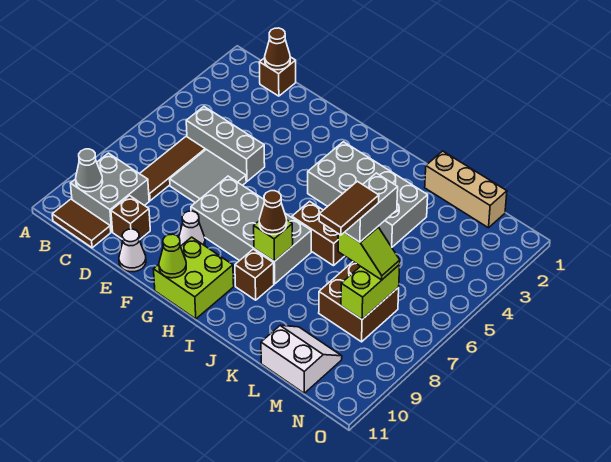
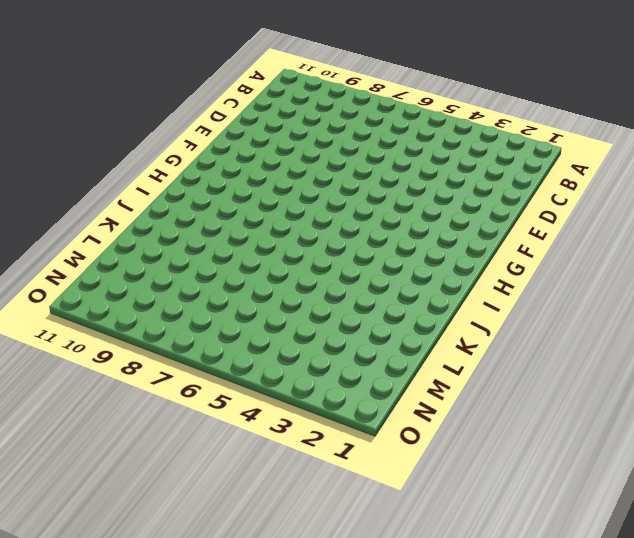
none -> grey 2x2 brick [70,153,149,232]
none -> brown 1x2 tile [52,199,111,248]
none -> brown 1x1 brick [259,57,296,96]

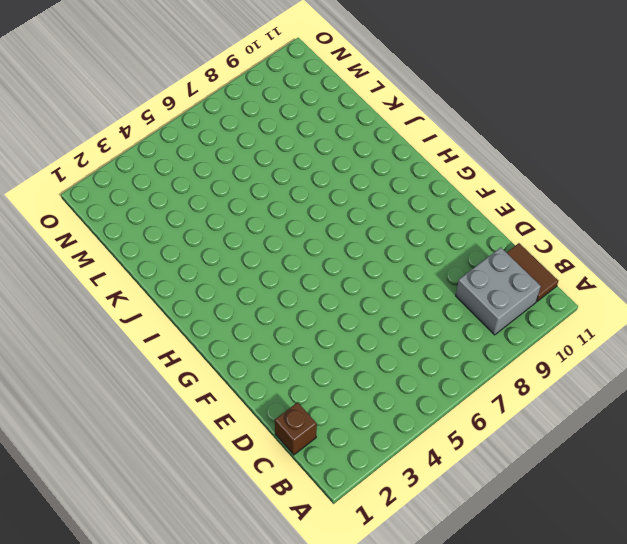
none -> grey 1x3 brick [186,107,265,181]
none -> brown 1x3 tile [140,137,205,201]
none -> grey 2x2 tile [170,149,246,203]

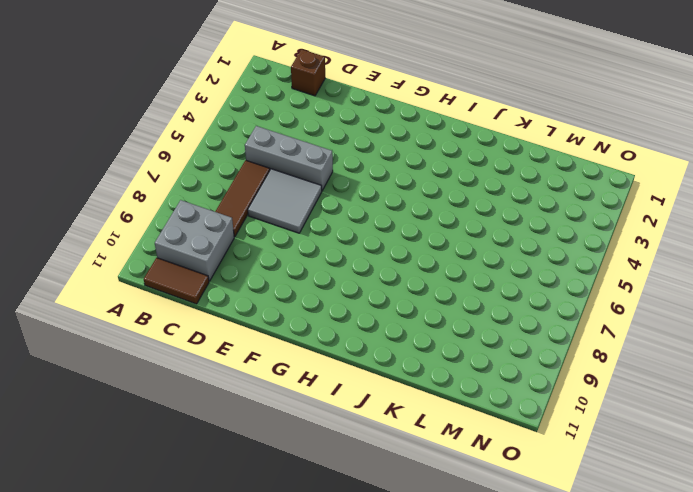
none -> brown 1x1 brick [111,196,150,240]
none -> white 1x1 cone [119,229,146,272]
none -> grey 2x4 brick [191,176,311,284]

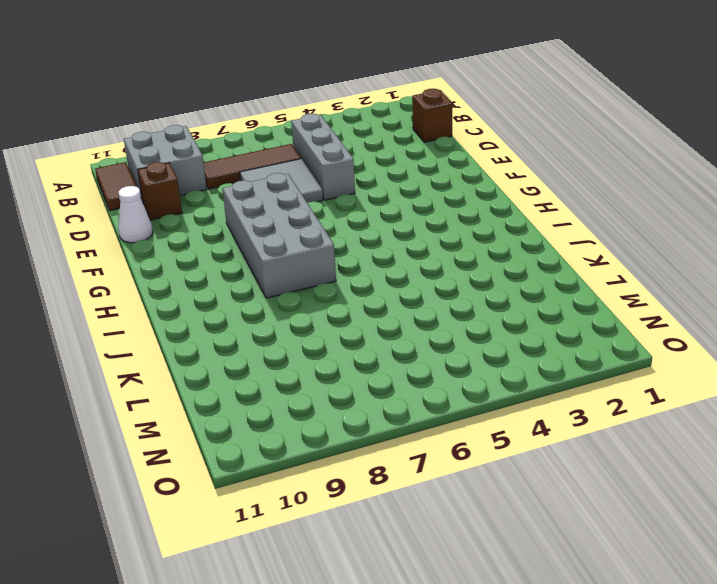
none -> white 1x1 cone [179,211,205,246]
none -> lime 2x2 brick [154,237,234,319]
none -> grey 2x4 brick [308,142,428,247]

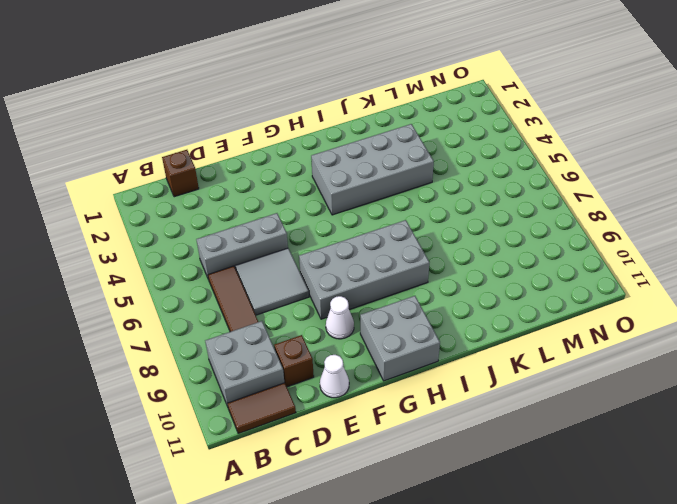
grey 2x2 brick [360,296,440,381] -> lime 2x2 brick [154,237,234,319]
none -> brown 1x2 brick [292,201,344,266]
none -> brown 1x1 brick [235,249,274,300]
none -> tan 1x3 brick [425,151,507,228]

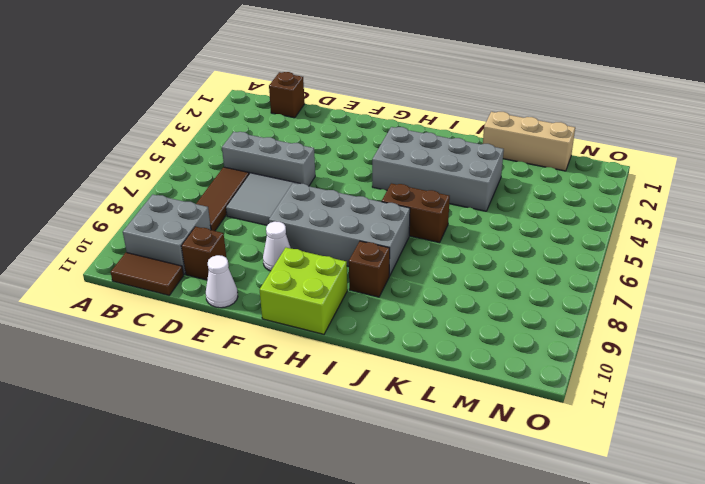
none -> brown 2x2 brick [319,262,399,342]
none -> white 2x2 slope [261,325,342,393]
none -> grey 1x1 cone [76,149,103,192]

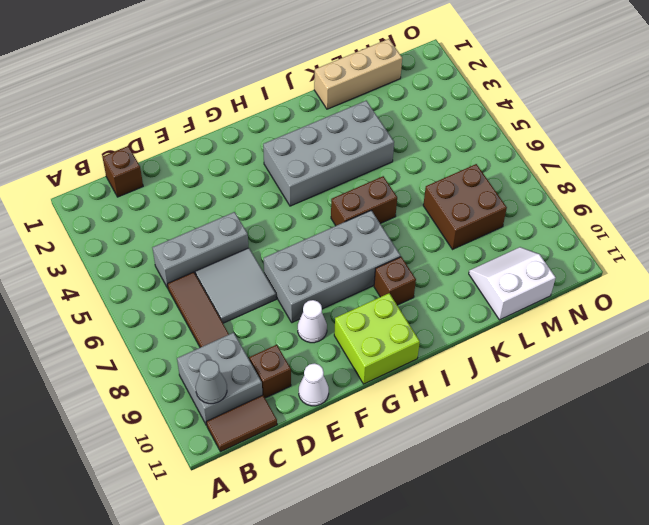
none -> brown 1x1 cone [265,28,290,70]
none -> lime 1x1 cone [159,234,186,278]
none -> lime 1x1 brick [254,220,293,262]

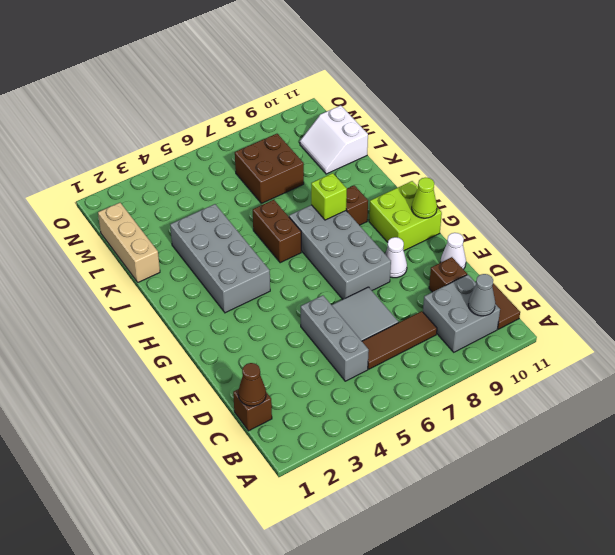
none -> lime 1x2 brick [341,265,400,319]
none -> brown 1x1 cone [259,191,287,234]
none -> lime 1x2 slope [338,227,400,280]

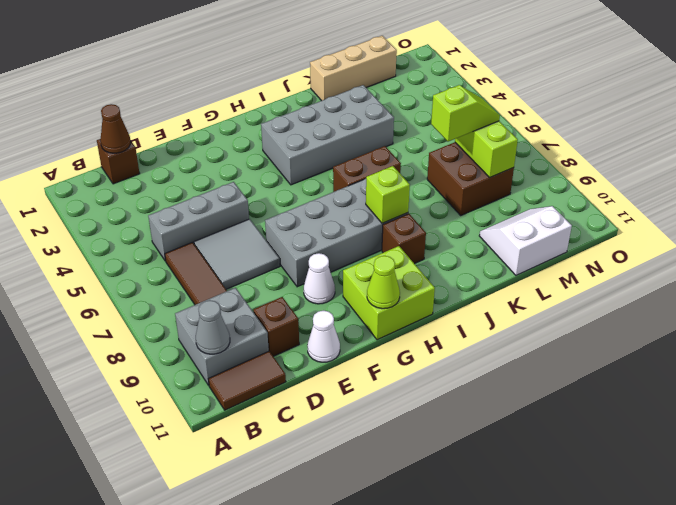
none -> brown 1x1 cone [259,191,287,234]
none -> grey 1x2 brick [345,173,398,242]
none -> brown 1x2 tile [319,181,379,235]

